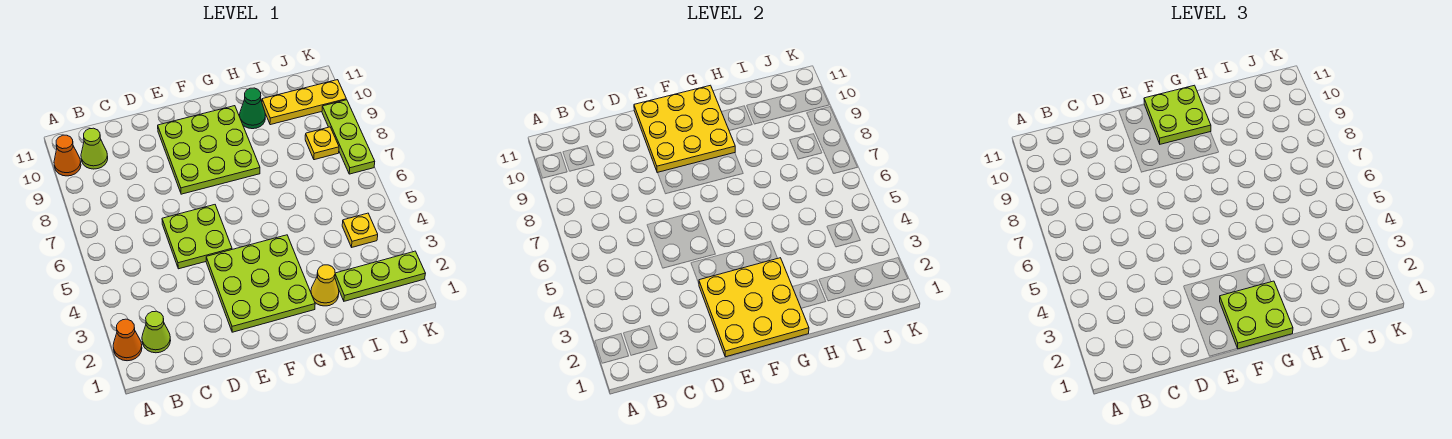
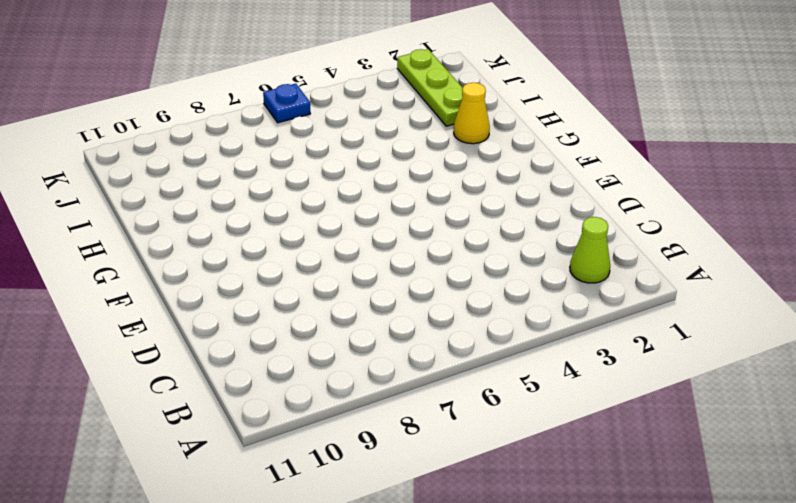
blue 1x1 plate [263,84,310,123] -> none
none -> orange 1x1 cone [113,319,142,361]
none -> orange 1x1 cone [54,135,81,176]
none -> lime 1x1 cone [81,128,108,169]

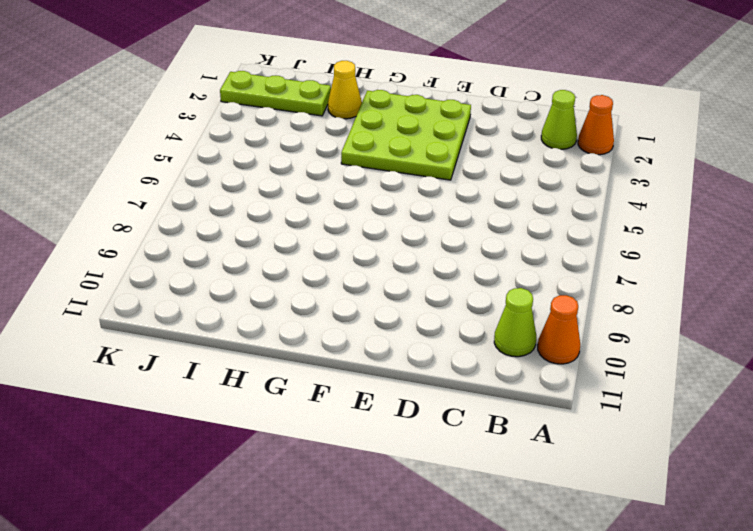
none -> lime 2x2 plate [162,205,232,269]
none -> lime 3x3 plate [158,106,260,194]
none -> green 1x1 cone [240,88,266,129]

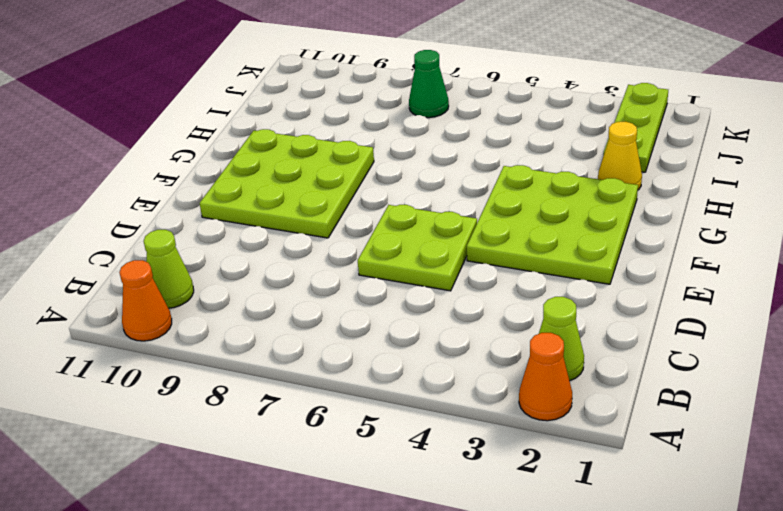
green 1x1 cone [409,50,449,118] -> green 1x1 cone moved to [240,88,266,129]
none -> yellow 1x3 plate [262,80,346,125]
none -> yellow 1x1 plate [342,213,378,247]
none -> yellow 1x1 plate [305,127,339,160]

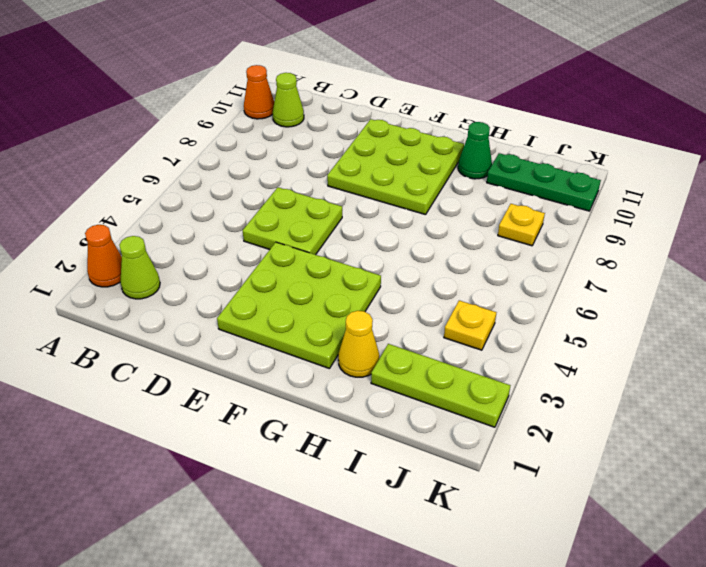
green 1x3 plate [487,153,601,211] -> yellow 1x3 plate [262,80,346,125]
none -> lime 1x3 plate [322,100,375,174]
none -> yellow 3x3 plate [699,258,809,357]
none -> yellow 3x3 plate [634,85,735,173]

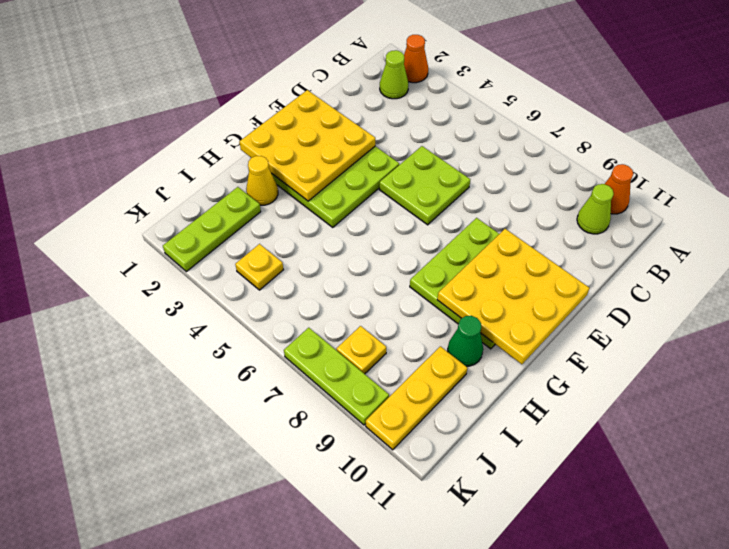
none -> lime 2x2 plate [1220,281,1293,349]
none -> lime 2x2 plate [1144,85,1211,144]

